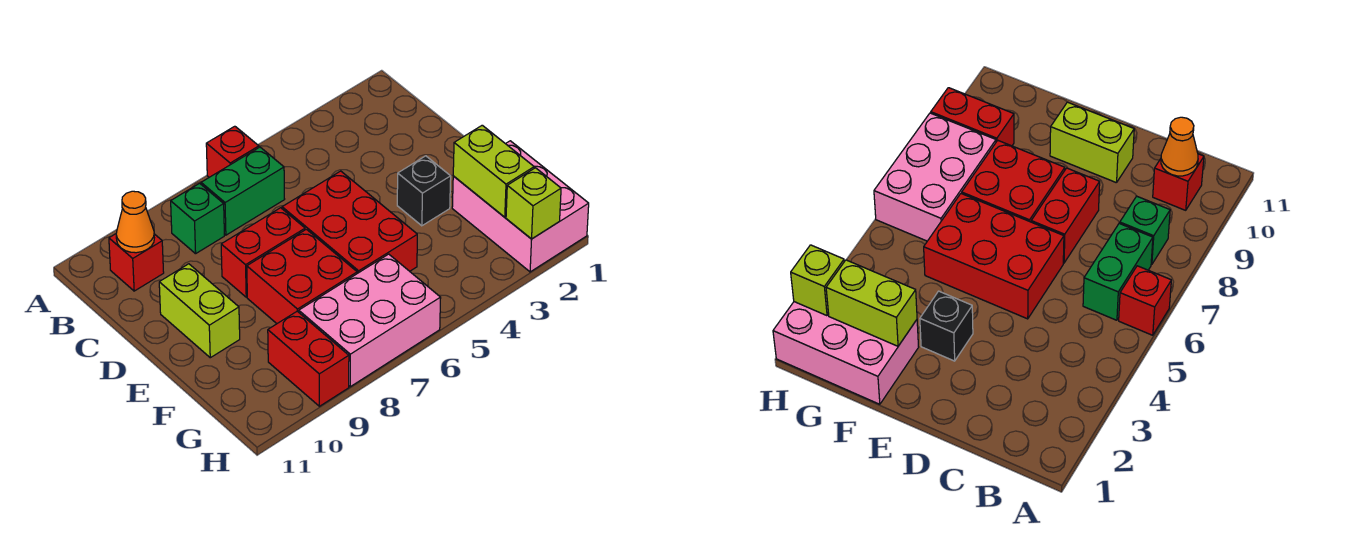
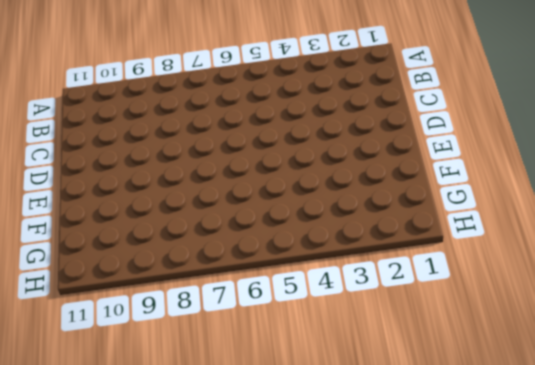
none -> red 1x1 brick [206,126,259,177]
none -> green 1x2 brick [201,147,285,235]
none -> green 1x1 brick [171,183,224,254]

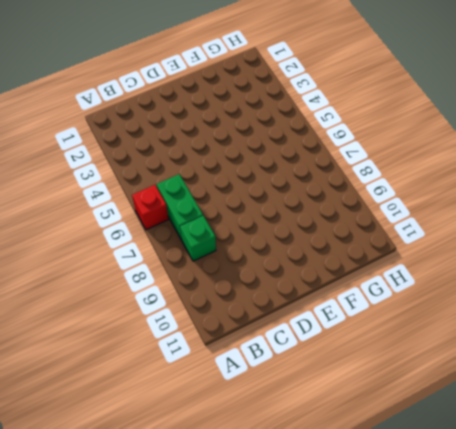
none -> red 1x1 brick [109,234,164,291]
none -> red 2x3 brick [282,171,417,273]
none -> red 1x2 brick [221,208,305,297]

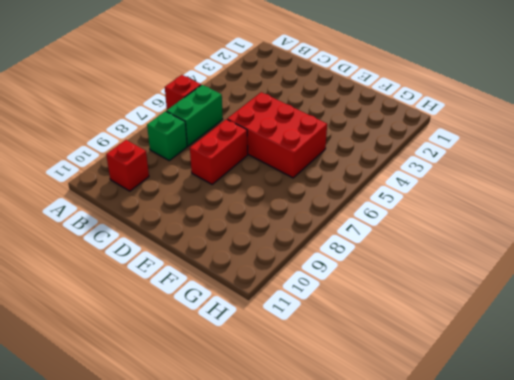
none -> lime 1x2 brick [159,264,240,358]
none -> black 1x1 brick [397,156,451,226]
none -> red 2x2 brick [247,229,357,323]

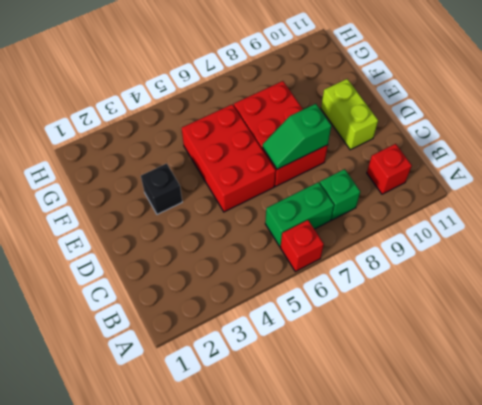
green 1x2 slope [263,104,331,169] -> none
none -> pink 2x3 brick [452,141,589,272]
none -> pink 2x3 brick [299,254,441,387]
none -> red 1x2 brick [268,311,349,406]

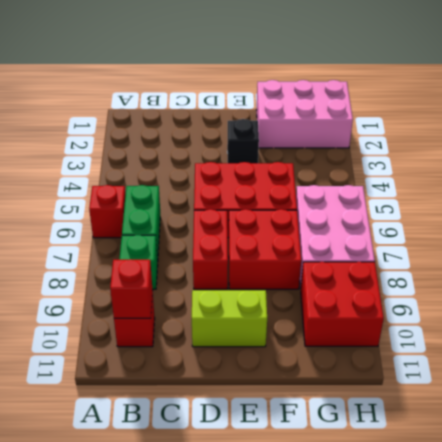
red 1x1 brick [110,259,153,318] -> orange 1x1 cone [116,191,154,253]
red 2x2 brick [300,262,384,346] -> red 1x2 brick [268,311,349,406]
none -> lime 1x2 brick [453,125,534,217]
none -> lime 1x1 brick [506,168,561,239]

